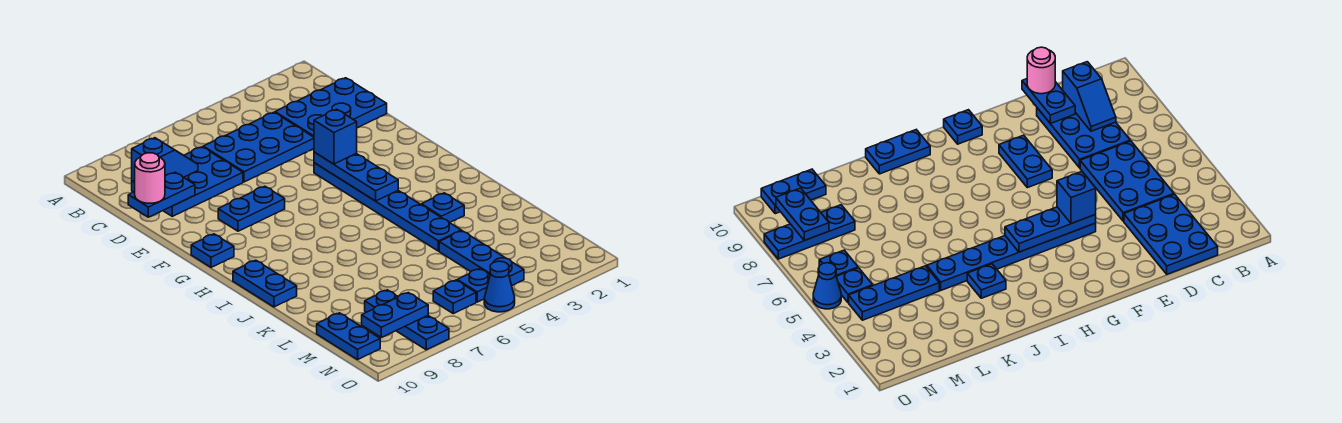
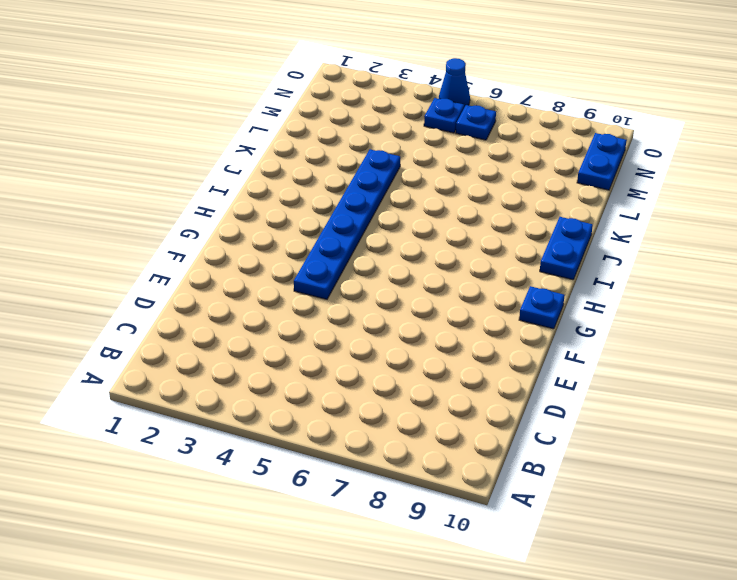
none -> blue 2x3 plate [275,78,387,137]
none -> blue 2x3 plate [203,112,314,182]
none -> blue 2x3 plate [132,147,243,216]

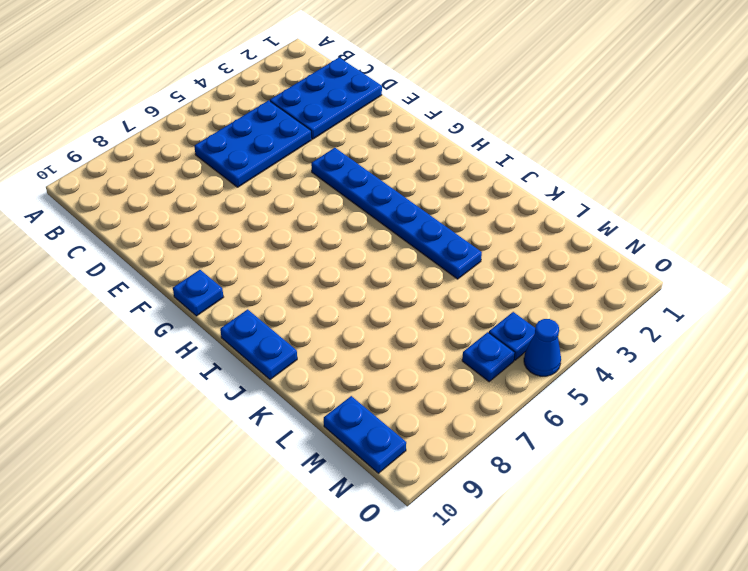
none -> blue 2x3 plate [132,147,243,216]
none -> blue 1x2 plate [218,186,285,231]
none -> blue 1x1 plate [422,193,464,223]

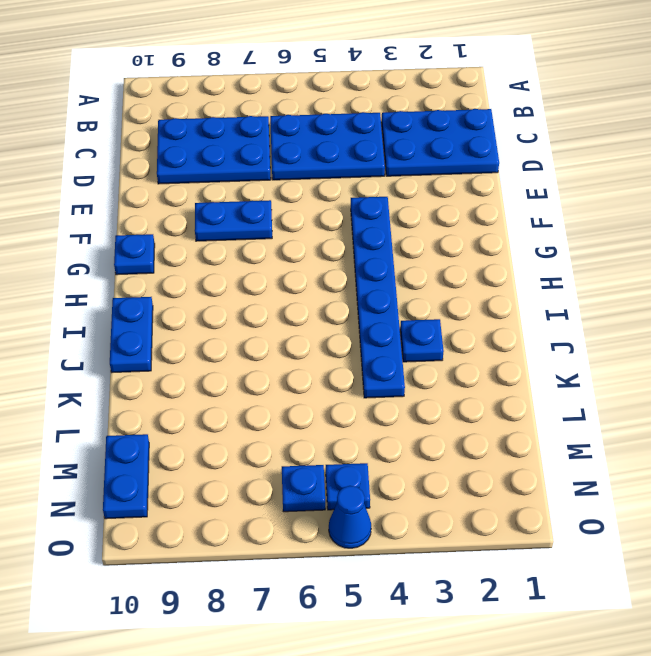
none -> blue 1x3 plate [439,231,524,285]
none -> blue 1x3 plate [365,290,449,350]
none -> blue 1x2 slope [132,138,198,182]

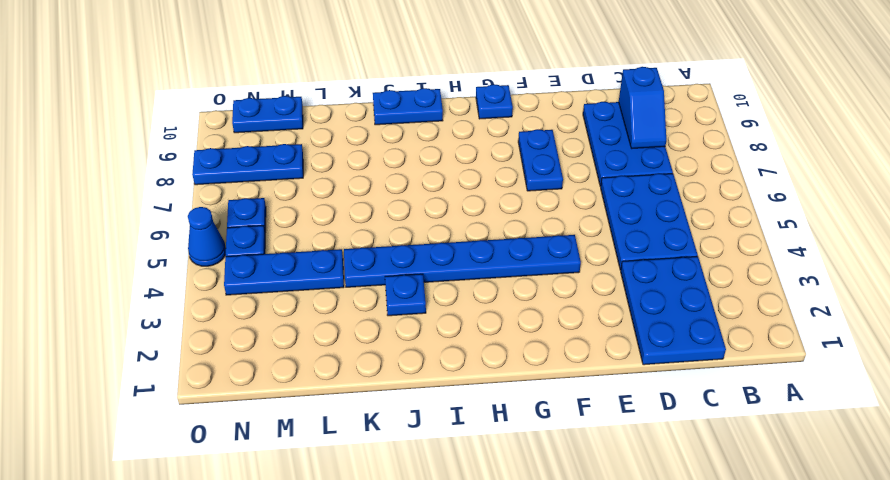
none -> blue 1x2 plate [128,172,195,217]
none -> blue 1x3 plate [314,152,398,201]
none -> blue 1x2 plate [362,293,428,337]

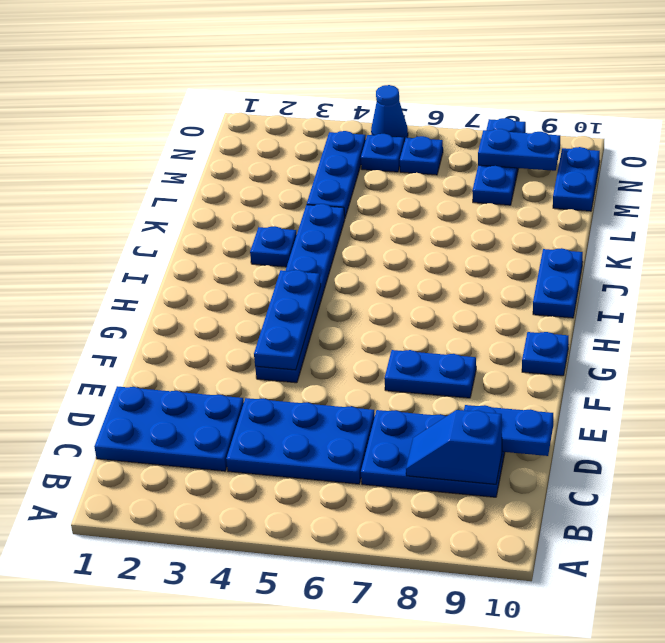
none -> pink 1x1 round brick [134,153,165,203]
none -> blue 1x1 brick [314,109,357,164]

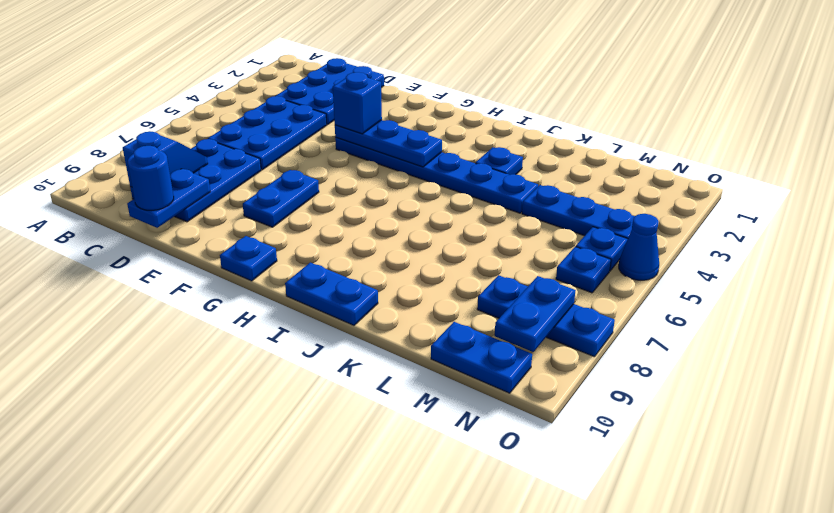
blue 1x1 round brick [128,146,174,210] -> pink 1x1 round brick [134,153,165,203]

